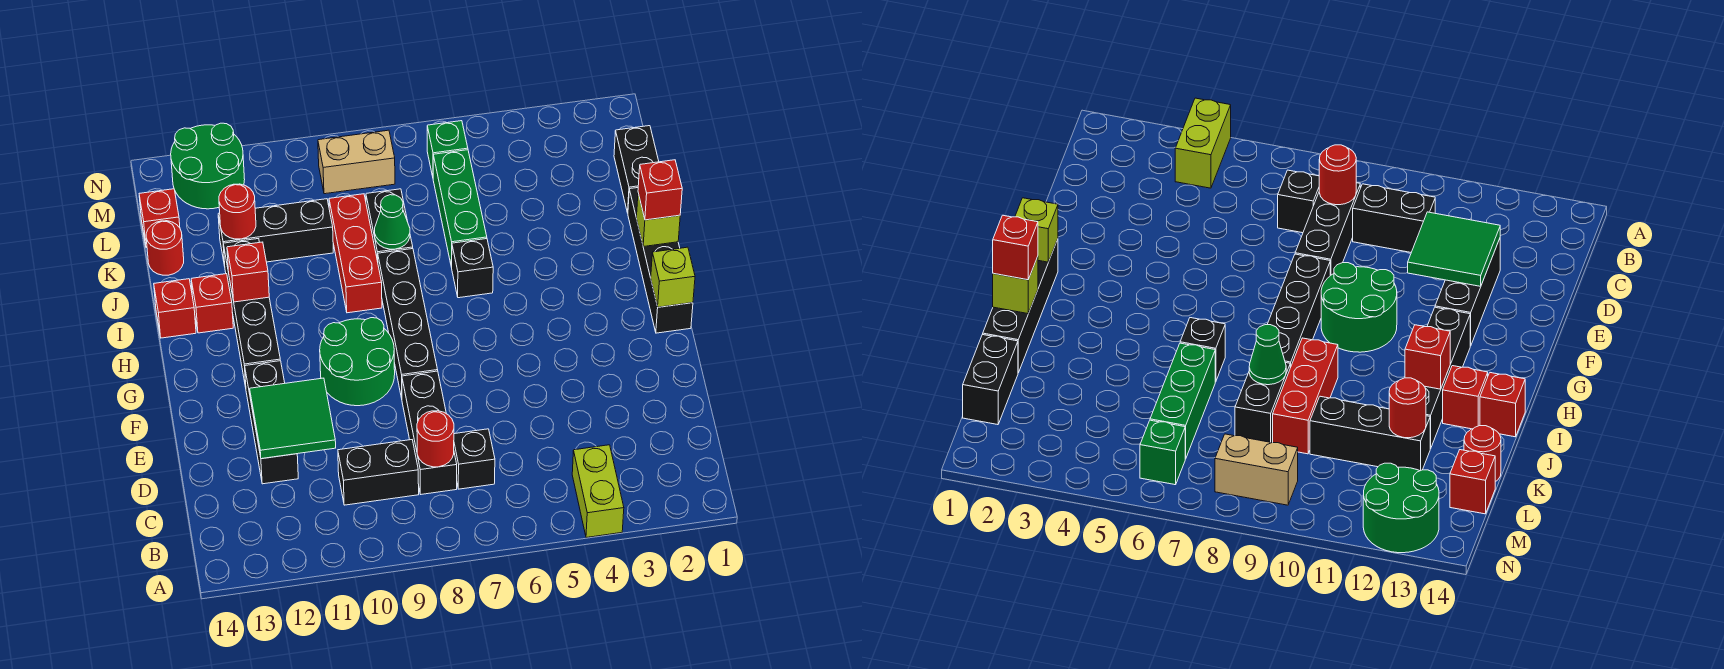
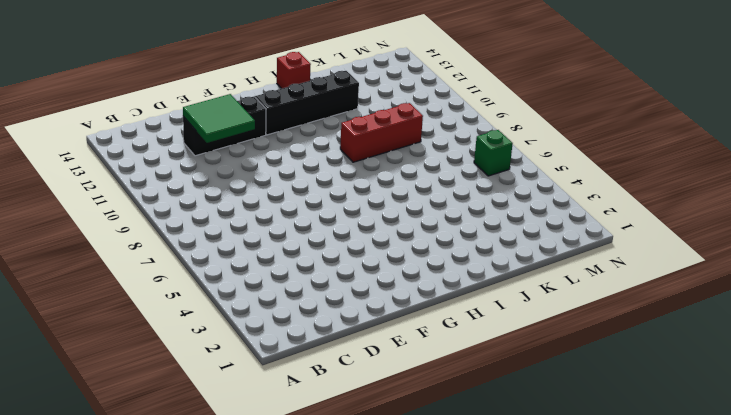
none -> lime 1x2 brick [572,445,624,538]
none -> black 1x1 brick [454,429,495,489]
none -> black 1x3 brick [402,371,457,494]
none -> black 1x2 brick [338,440,419,505]

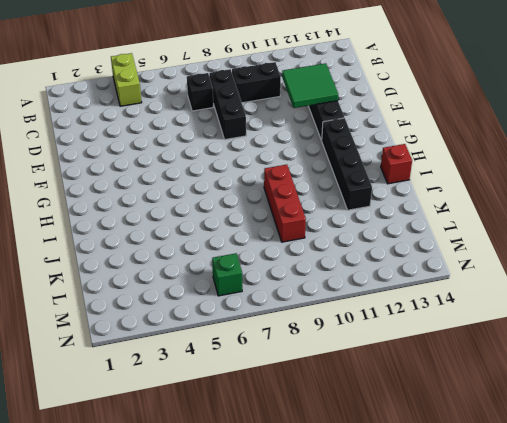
none -> black 1x4 brick [378,249,438,398]
none -> green 2x2 round brick [320,318,395,406]
none -> black 1x4 brick [628,188,693,333]
none -> black 1x1 brick [452,239,493,298]

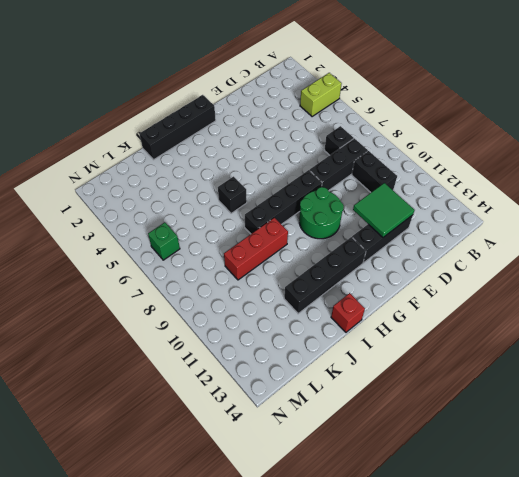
none -> red 1x1 brick [191,274,233,333]
none -> green 1x3 brick [433,150,487,267]
none -> black 1x2 brick [366,189,413,261]
none -> black 1x2 brick [614,126,659,213]

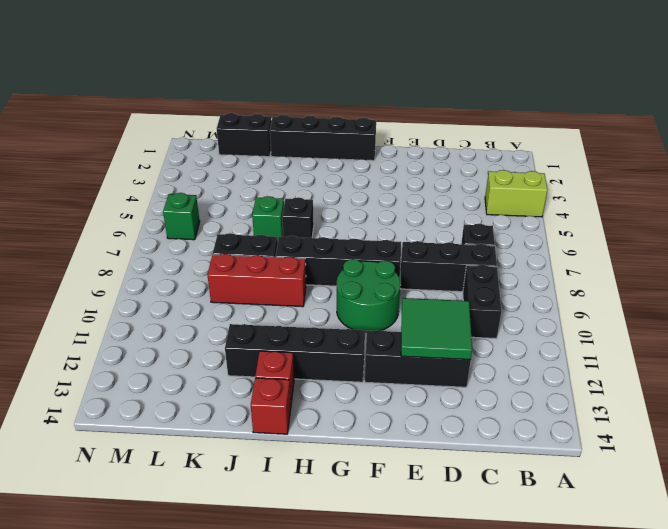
green 1x1 brick [252,196,284,241] -> green 1x3 brick [433,150,487,267]
none -> black 1x3 brick [218,199,333,266]
none -> red 1x1 round brick [146,221,184,275]
none -> red 1x1 brick [139,189,180,248]
none -> tan 1x2 brick [318,130,395,194]

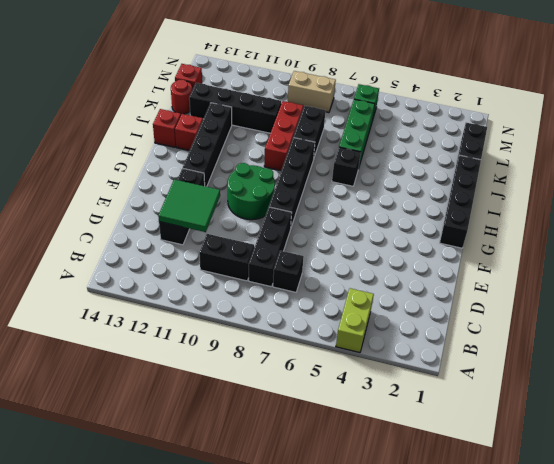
black 1x4 brick [189,83,281,133] -> black 1x3 brick [218,199,333,266]
none -> green 2x2 round brick [171,123,245,209]
none -> red 1x1 round brick [417,411,454,467]
none -> lime 1x1 brick [651,247,695,307]
none -> lime 1x1 brick [636,193,680,247]

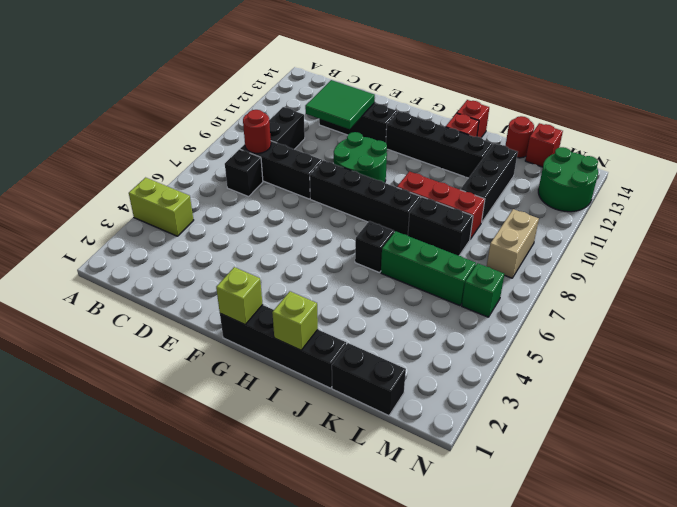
none -> red 1x1 brick [227,242,269,302]
none -> green 1x1 cone [375,195,410,249]
none -> red 1x1 round brick [219,184,256,239]
none -> red 1x1 brick [638,160,682,220]

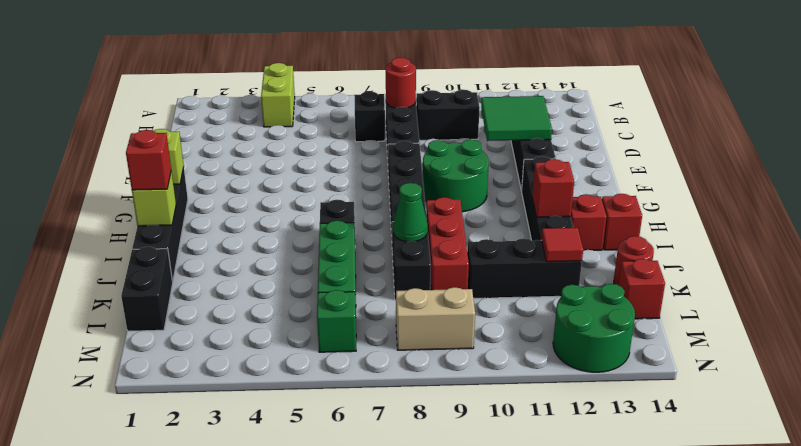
red 1x1 tile [541,228,583,262] -> red 1x1 round brick [219,184,256,239]

